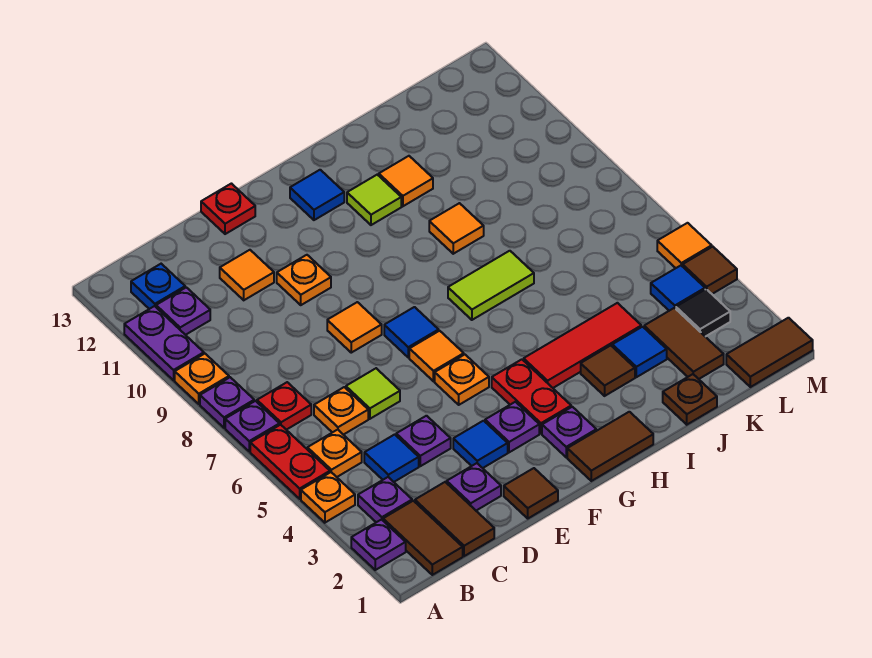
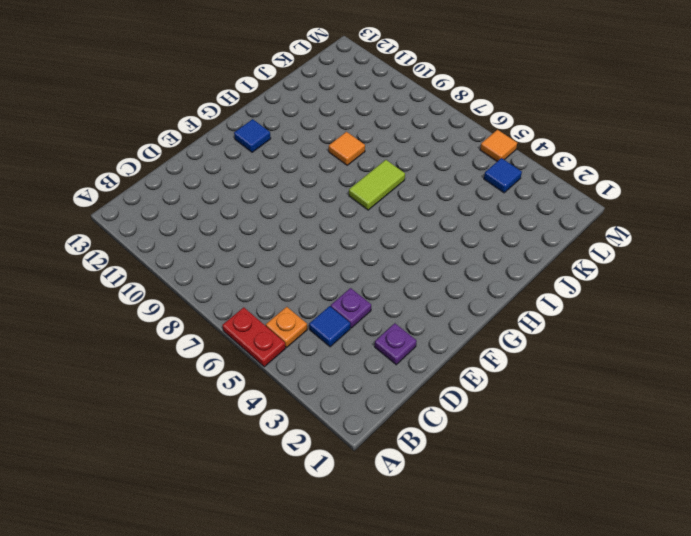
none -> purple 1x1 plate [351,520,406,570]
none -> orange 1x1 plate [301,472,355,523]
none -> purple 1x1 plate [225,401,279,451]
none -> purple 1x1 plate [200,377,254,428]

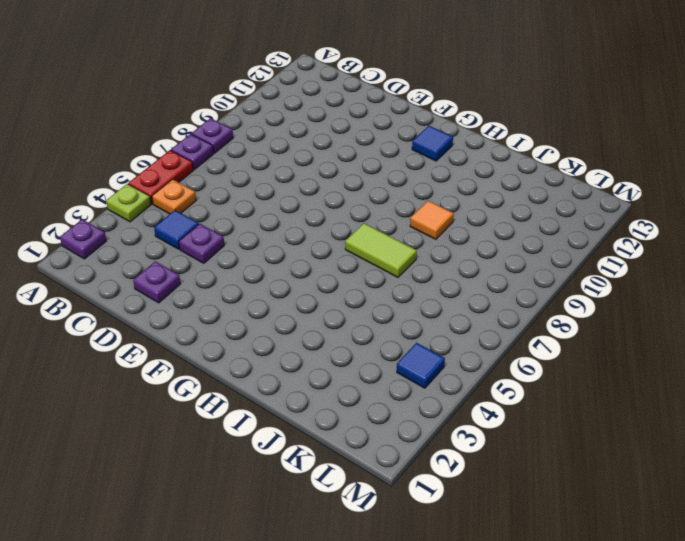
lime 1x1 plate [106,184,151,222] -> orange 1x1 plate [301,472,355,523]
none -> orange 1x1 plate [175,354,229,404]
none -> purple 1x2 plate [124,306,204,380]
none -> brown 1x2 tile [383,501,463,575]
none -> purple 1x1 plate [358,477,412,522]

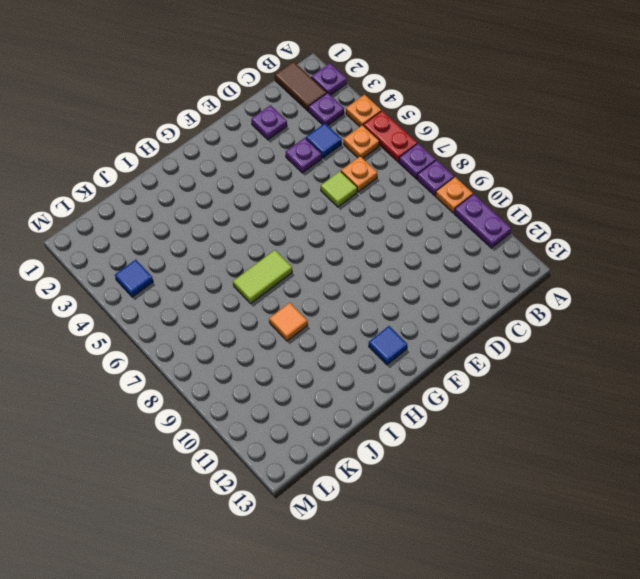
none -> red 1x1 plate [257,382,311,430]
none -> purple 1x1 plate [156,287,210,335]
none -> blue 1x1 plate [131,264,185,309]
none -> brown 1x2 tile [415,482,494,556]

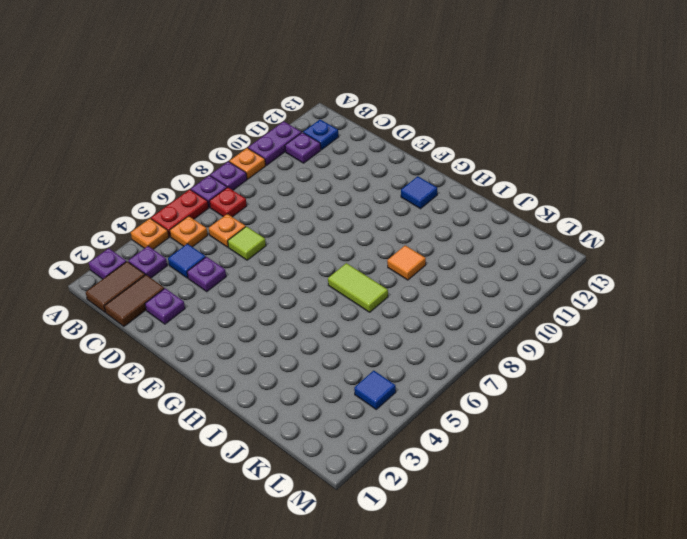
none -> orange 1x1 tile [220,250,274,300]
none -> brown 1x1 tile [504,468,558,518]
none -> blue 1x1 tile [453,421,508,468]
none -> orange 1x1 tile [327,302,382,353]

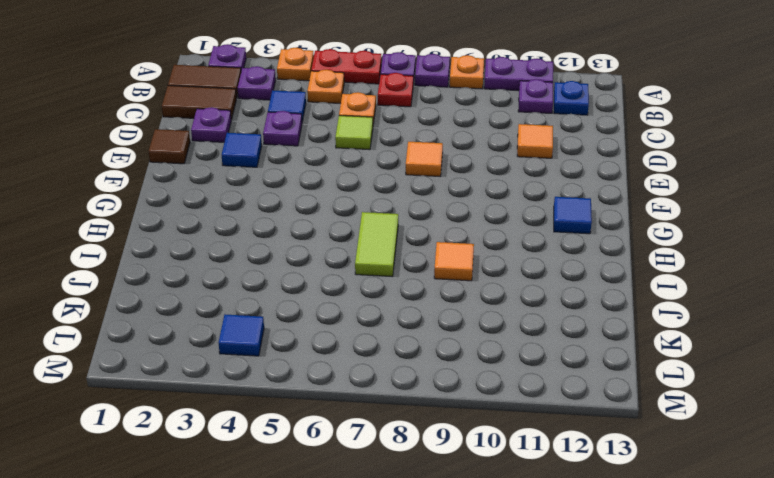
none -> orange 1x1 plate [277,255,331,305]
none -> red 1x1 plate [201,184,255,234]
none -> purple 1x1 plate [485,402,539,452]
none -> orange 1x1 plate [435,355,489,405]

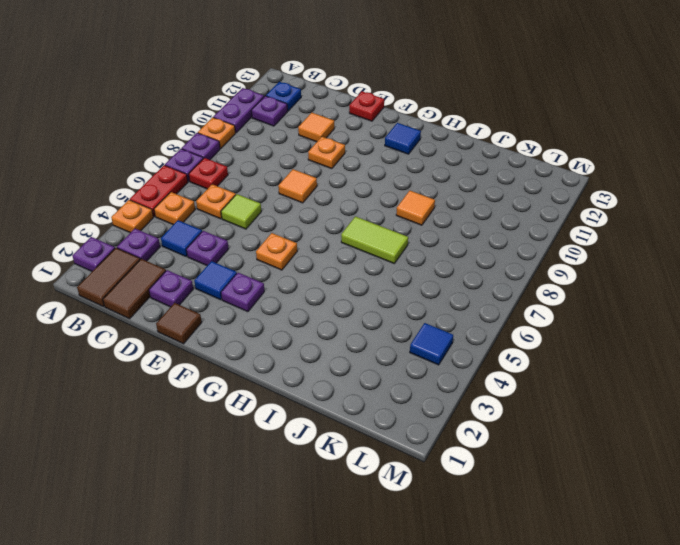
none -> orange 1x1 tile [409,331,464,381]
none -> blue 1x1 tile [384,307,439,357]
none -> brown 1x2 tile [567,412,653,481]
none -> purple 1x1 plate [542,407,596,457]

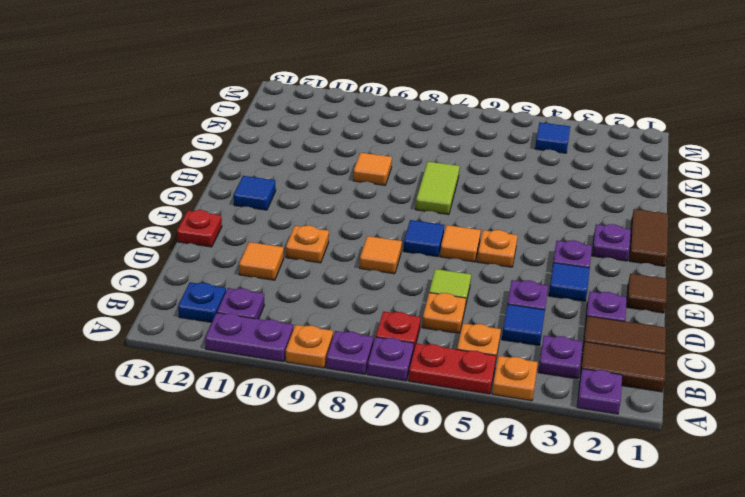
none -> red 1x2 plate [492,359,571,434]
none -> red 1x3 tile [524,303,641,388]
none -> lime 1x1 tile [347,175,401,225]
none -> brown 1x1 tile [581,345,635,396]

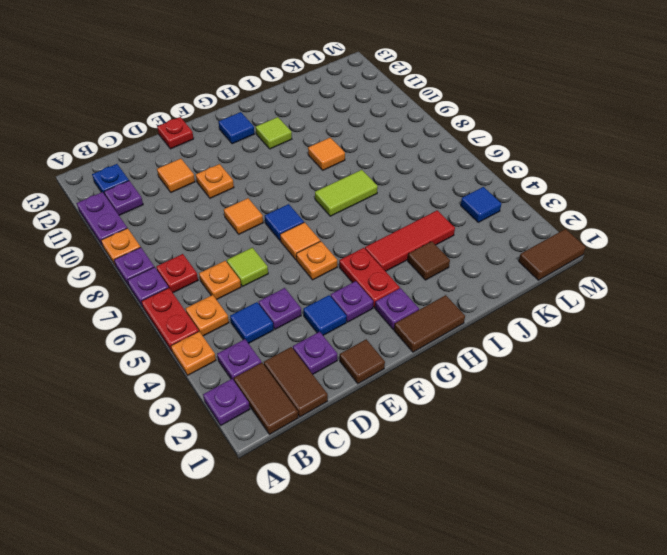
none -> orange 1x1 tile [379,156,433,206]
none -> brown 1x1 plate [663,374,717,425]
none -> blue 1x1 tile [612,327,667,377]
none -> brown 1x2 tile [644,308,724,379]

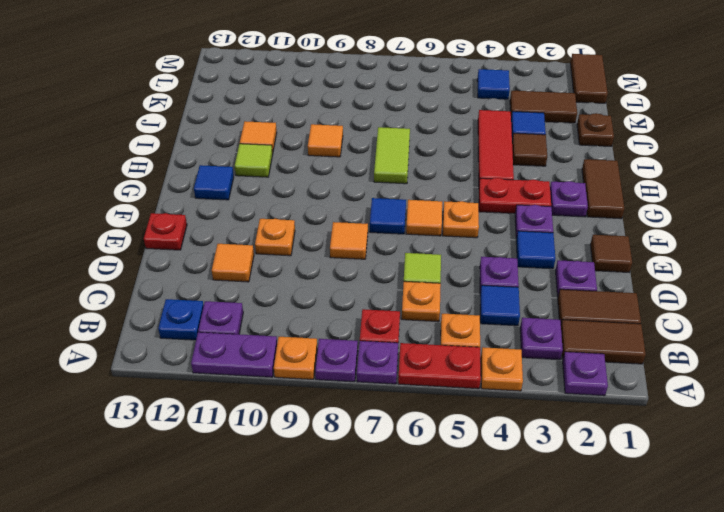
none -> black 1x1 tile [676,289,730,337]
none -> brown 1x1 tile [683,247,737,294]
none -> orange 1x1 tile [657,223,712,268]

